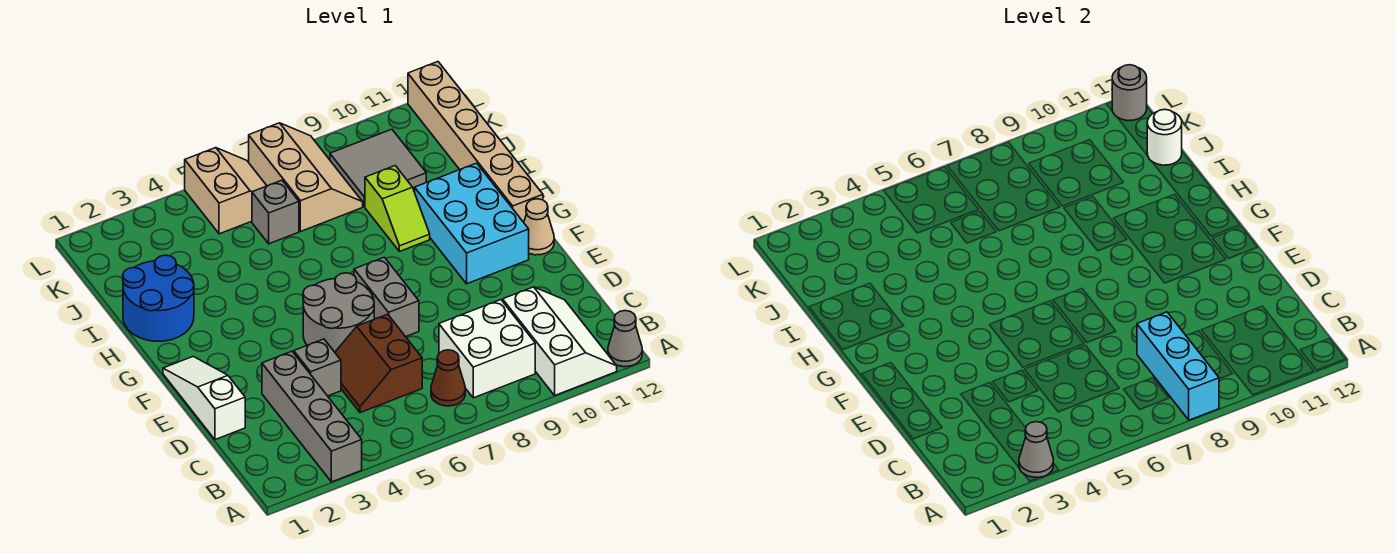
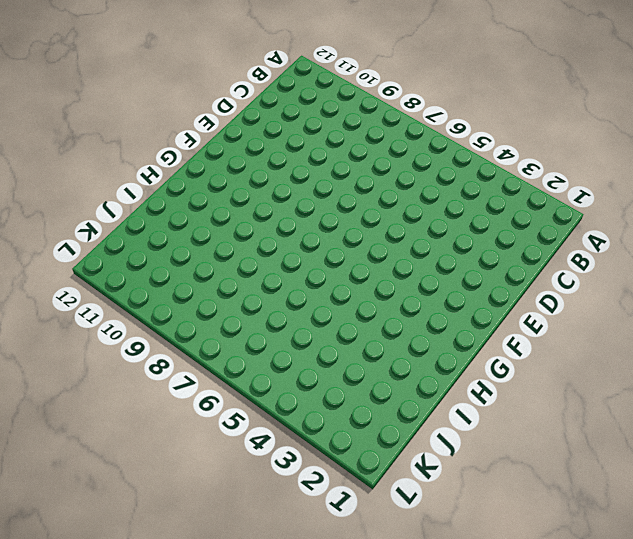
none -> grey 1x4 brick [262,351,362,482]
none -> white 2x3 slope [503,287,617,395]
none -> grey 1x1 cone [608,311,642,367]

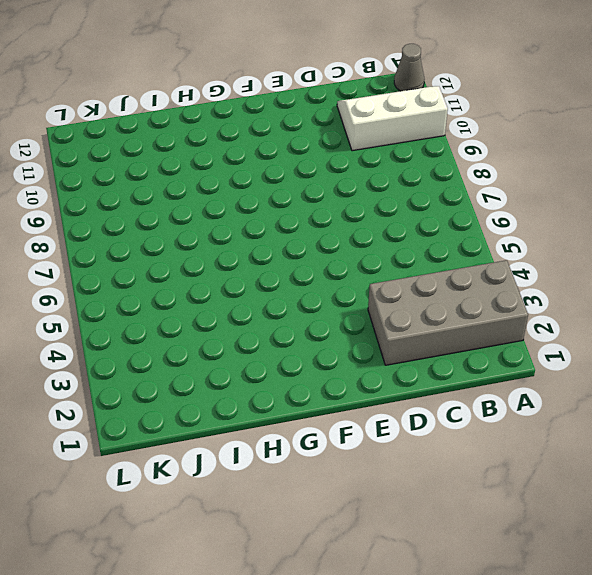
grey 2x4 brick [368,260,528,365] -> grey 1x4 brick [262,351,362,482]
none -> brown 1x1 cone [431,350,465,406]
none -> white 2x2 brick [439,300,535,398]
none -> brown 2x2 slope [335,314,422,413]

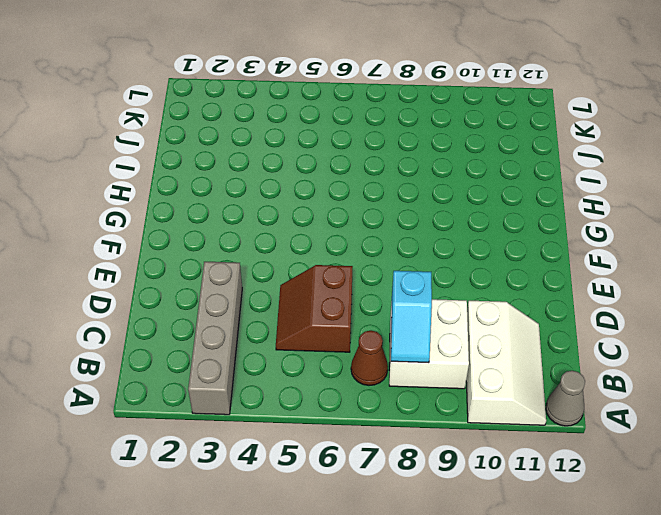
cyan 1x2 slope [391,271,432,363] -> cyan 1x3 brick [1137,312,1219,420]
none -> white 1x3 slope [163,356,245,440]
none -> grey 1x1 brick [294,339,341,396]
none -> grey 2x2 round brick [303,273,374,352]

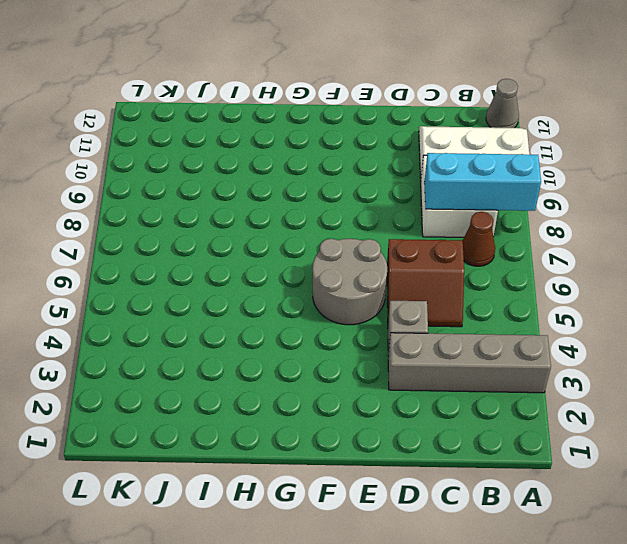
none -> white 1x3 slope [163,356,245,440]
none -> grey 1x2 brick [354,257,419,337]
none -> cyan 2x3 brick [415,163,529,284]

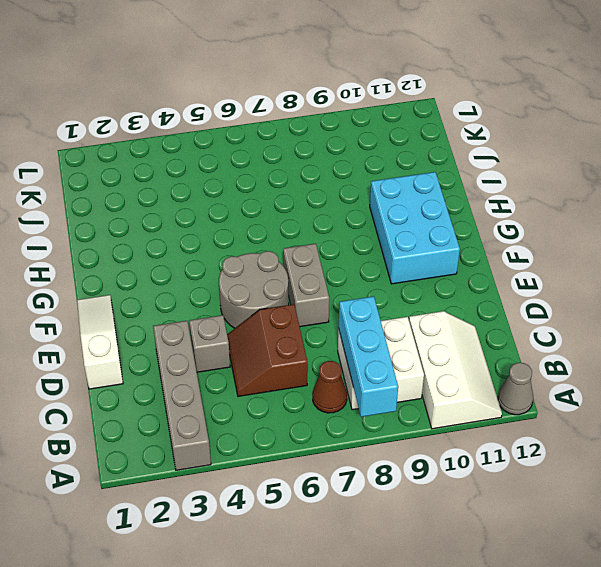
none -> tan 1x1 cone [524,199,554,255]
none -> tan 1x6 brick [408,62,543,222]
none -> blue 2x2 round brick [123,255,194,341]

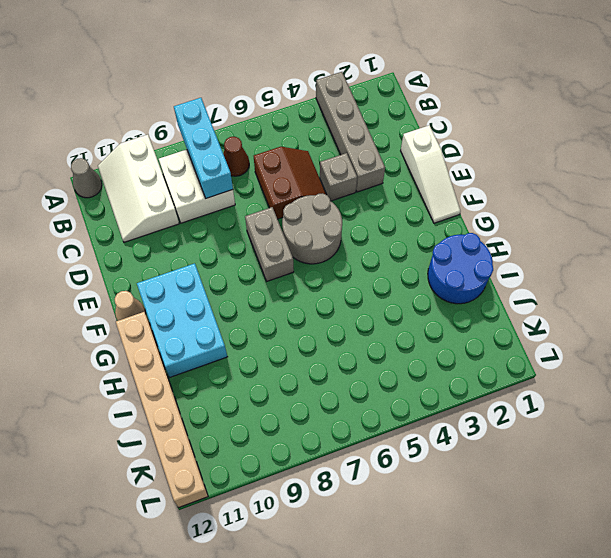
none -> lime 1x2 slope [365,166,430,251]
none -> grey 1x1 brick [252,180,299,244]
none -> tan 2x3 slope [249,123,363,232]

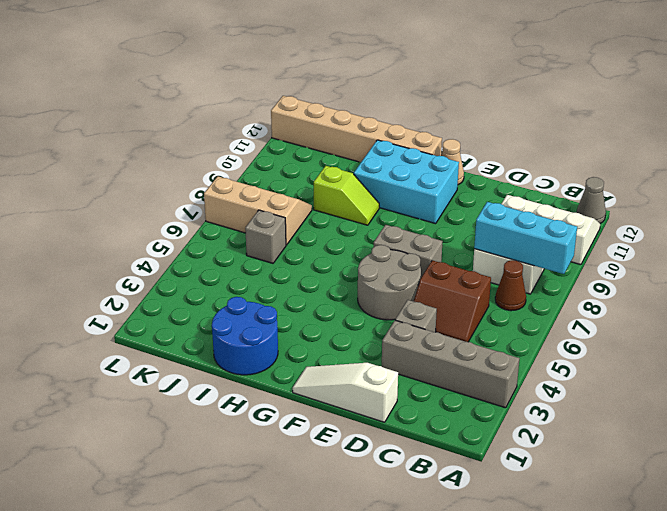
none -> grey 2x2 tile [330,129,426,207]
none -> tan 2x2 slope [185,148,267,234]
none -> grey 1x1 cone [1019,422,1053,478]

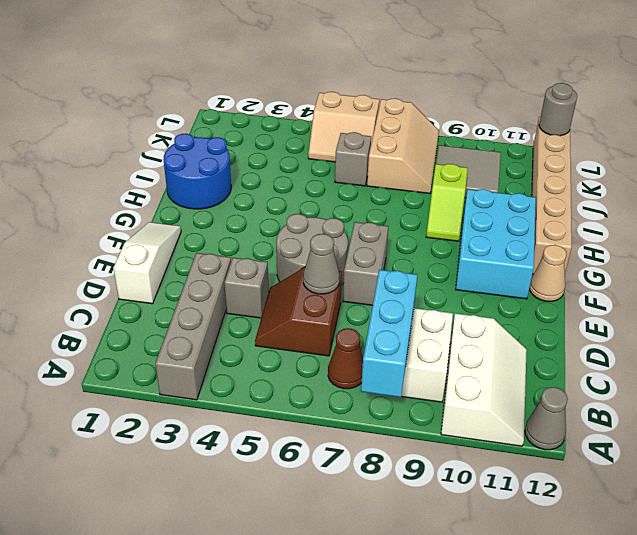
grey 1x1 cone [303,234,339,294] -> grey 1x1 cone moved to [1019,422,1053,478]
tan 2x2 slope [308,92,379,162] -> tan 2x2 slope turned to [185,148,267,234]
none -> white 1x1 round brick [1147,109,1182,165]

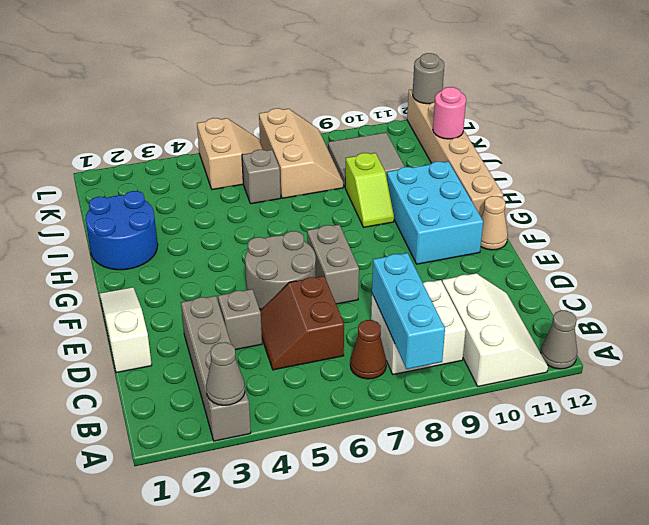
pink 1x1 round brick [433,87,466,139] -> white 1x1 round brick [1147,109,1182,165]

